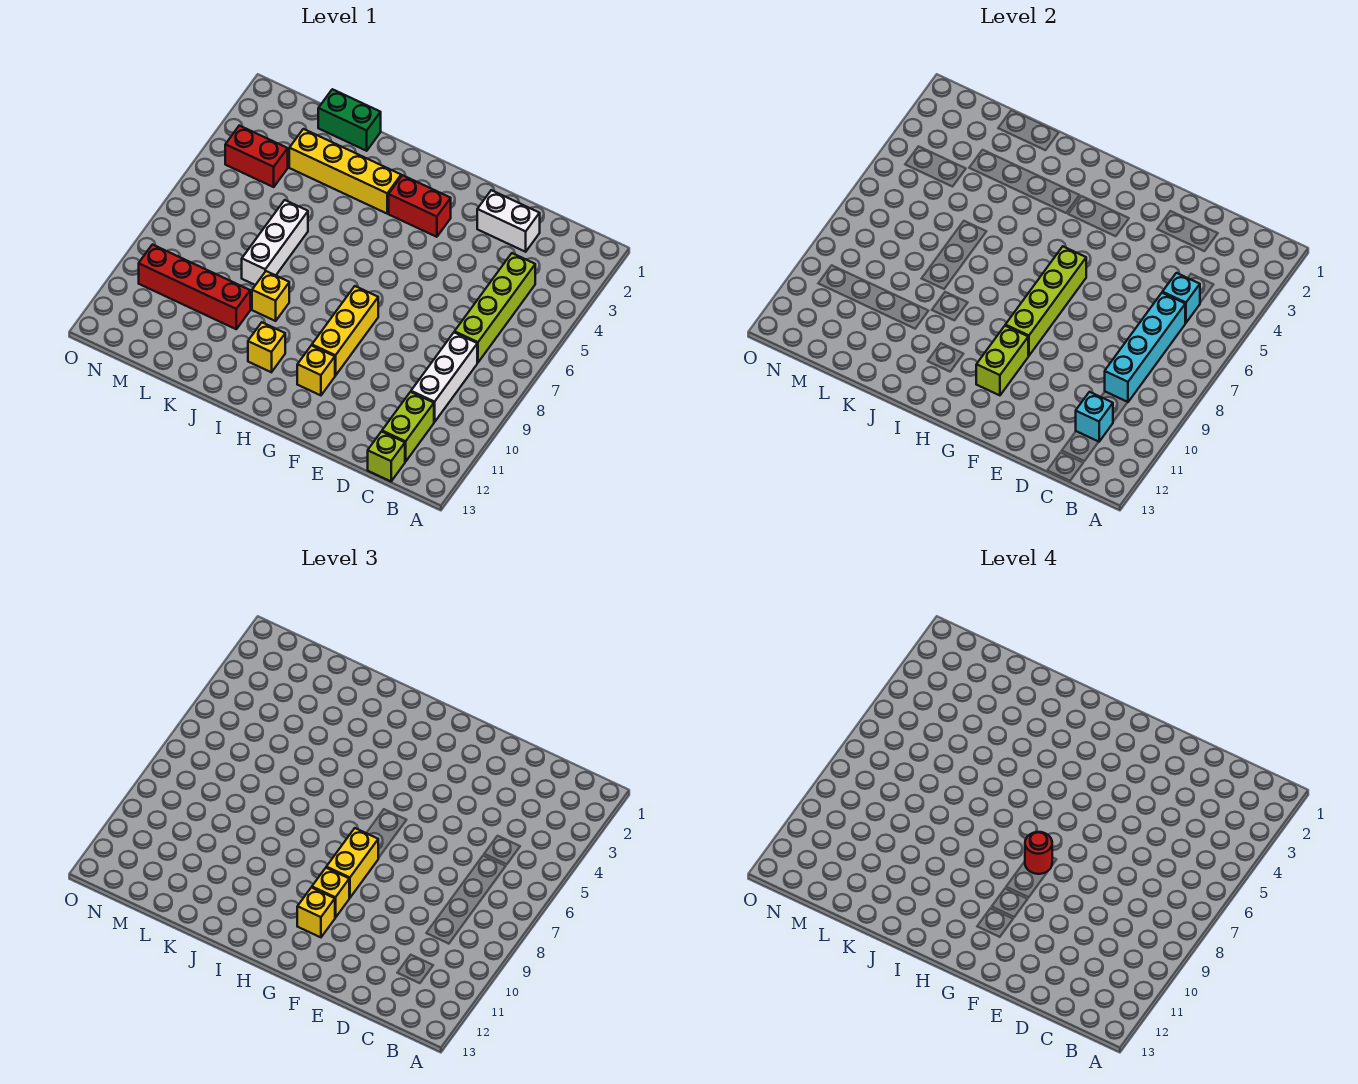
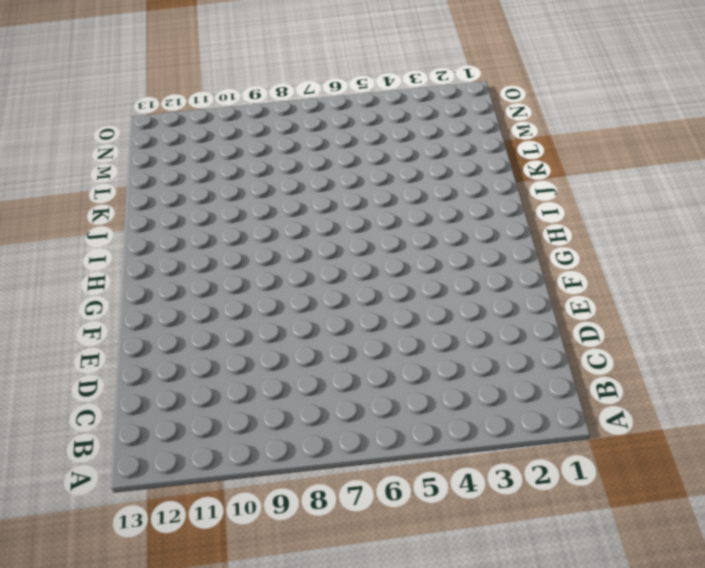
none -> lime 1x4 brick [455,253,535,362]
none -> white 1x3 brick [411,332,477,422]
none -> lime 1x2 brick [382,392,434,462]

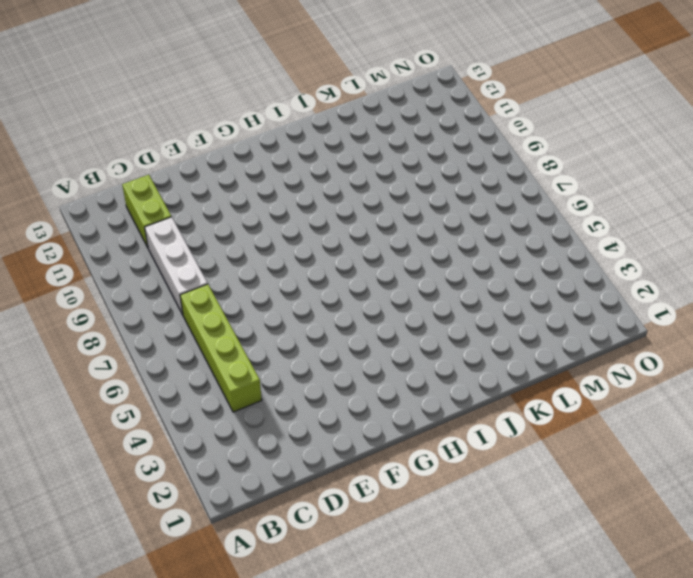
none -> lime 1x1 brick [368,432,405,481]
none -> white 1x2 brick [477,190,540,252]
none -> red 1x2 brick [389,175,451,237]

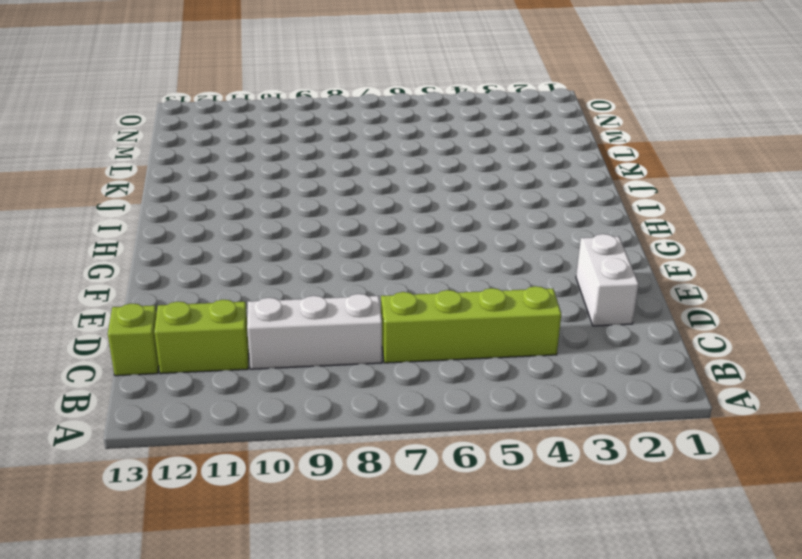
none -> red 1x2 brick [389,175,451,237]
none -> yellow 1x3 brick [312,286,378,376]
none -> yellow 1x1 brick [297,345,335,395]

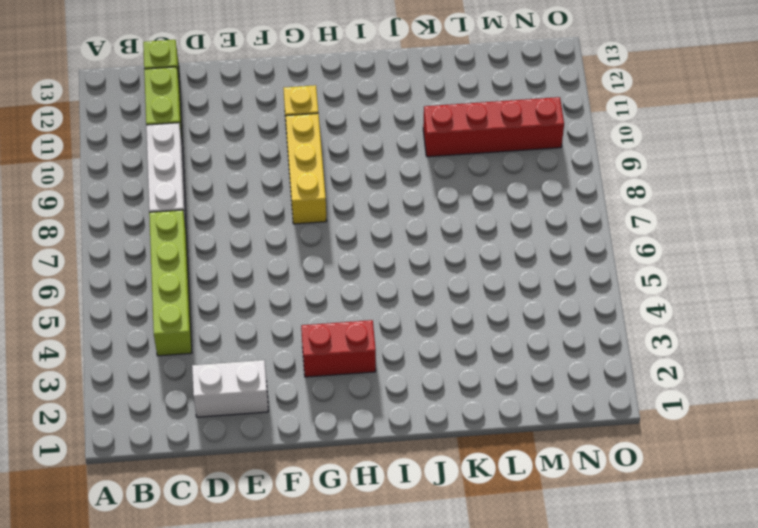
none -> yellow 1x4 brick [289,129,401,213]
none -> yellow 1x1 brick [248,323,285,372]
none -> yellow 1x1 brick [252,271,289,321]

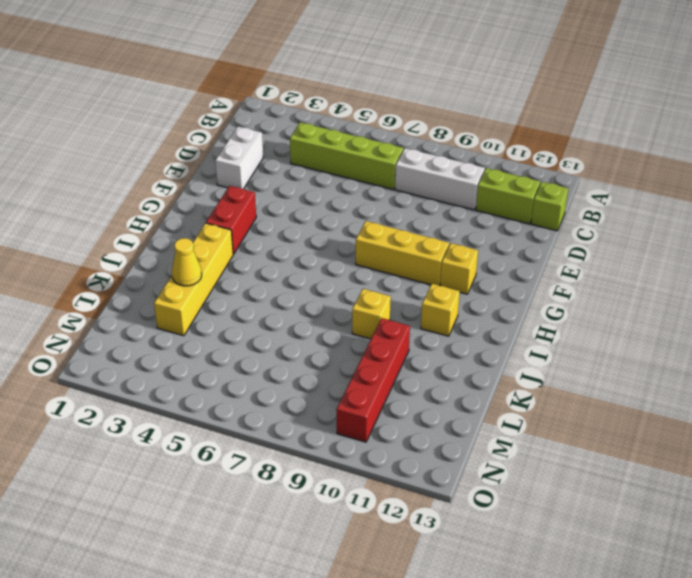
yellow 1x1 cone [172,238,202,286] -> none
none -> green 1x2 brick [318,89,381,151]
none -> white 1x3 brick [242,200,308,285]
none -> red 1x2 brick [225,126,288,187]

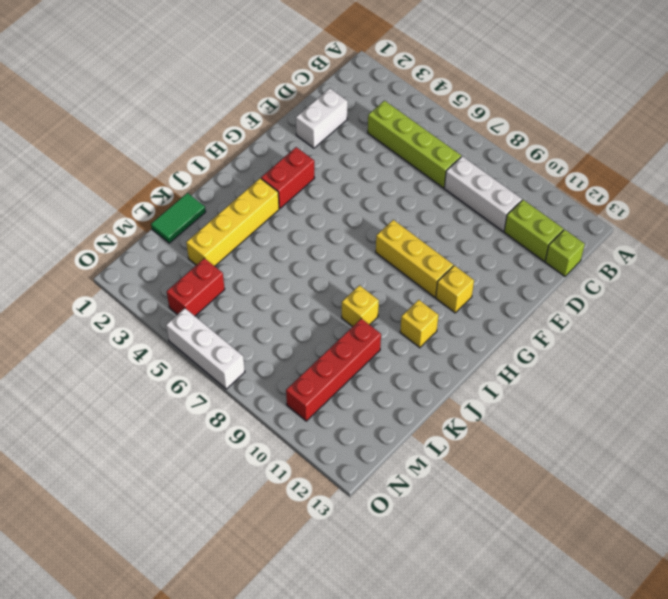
green 1x2 tile [151,193,206,243] -> green 1x2 brick [318,89,381,151]
white 1x3 brick [166,308,245,389] -> white 1x3 brick moved to [242,200,308,285]
none -> cyan 1x1 brick [1162,273,1200,323]
none -> cyan 1x4 brick [1105,293,1185,402]
none -> cyan 1x1 brick [1076,392,1113,442]

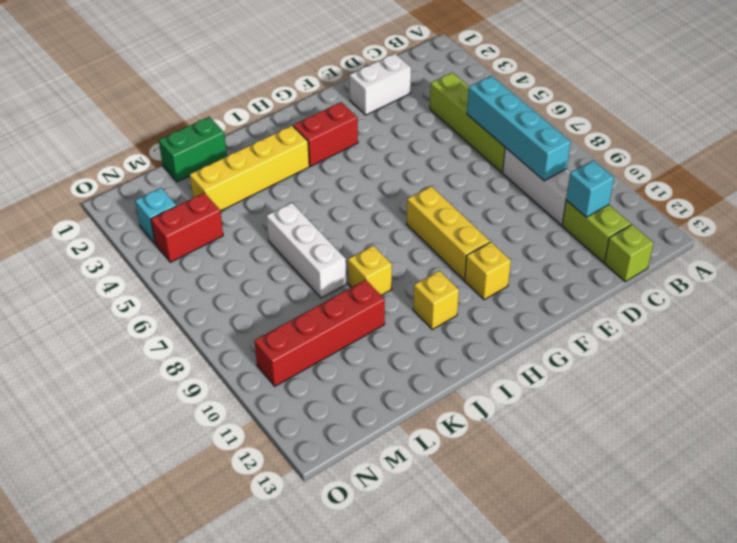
cyan 1x1 brick [135,188,176,243] -> cyan 1x1 brick moved to [1162,273,1200,323]
none -> lime 1x4 brick [1005,247,1086,356]
none -> lime 1x2 brick [976,326,1028,395]
none -> yellow 1x2 brick [326,828,378,898]

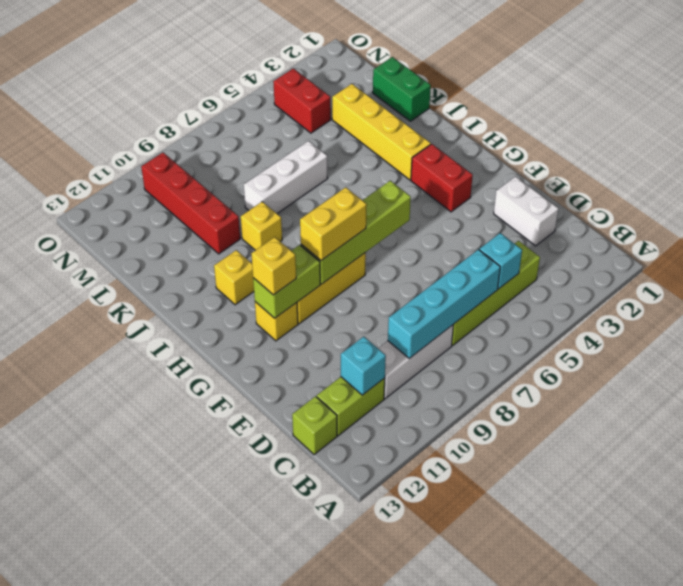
none -> yellow 1x1 brick [312,868,349,918]
none -> red 1x1 round brick [1025,832,1052,874]

